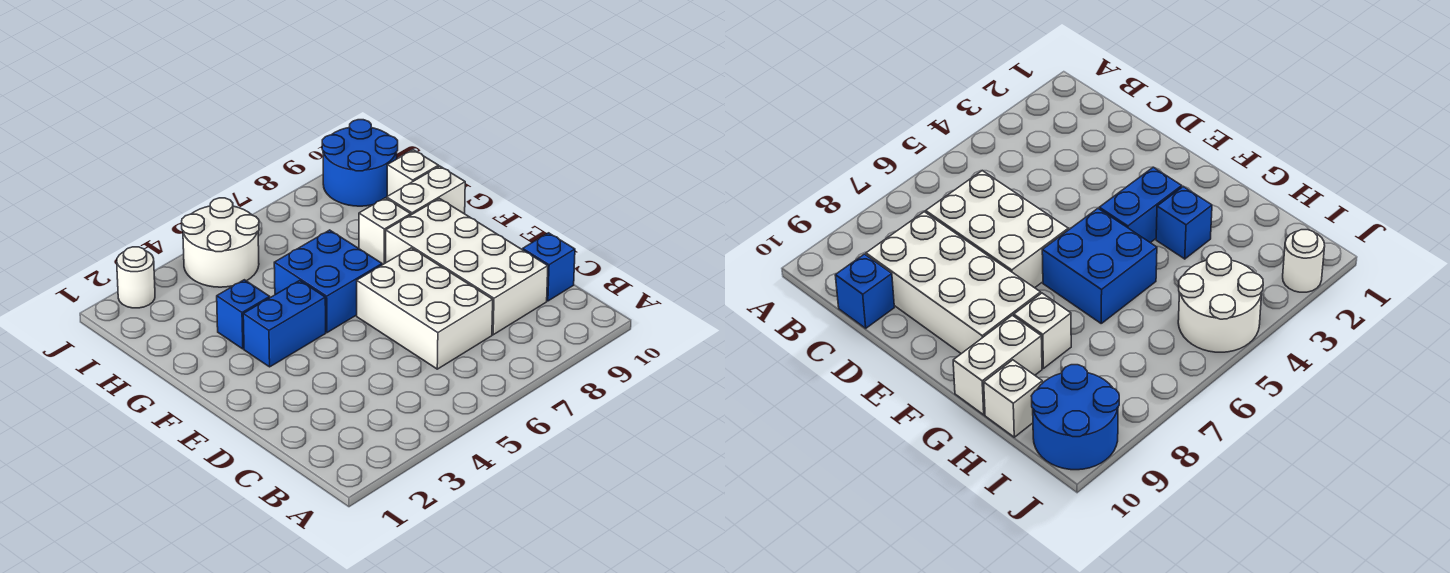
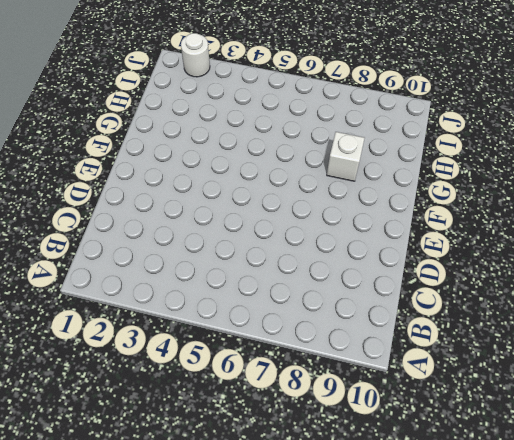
none -> white 2x3 brick [357,248,493,369]
none -> white 2x4 brick [386,199,548,335]
none -> blue 1x1 brick [523,233,575,301]

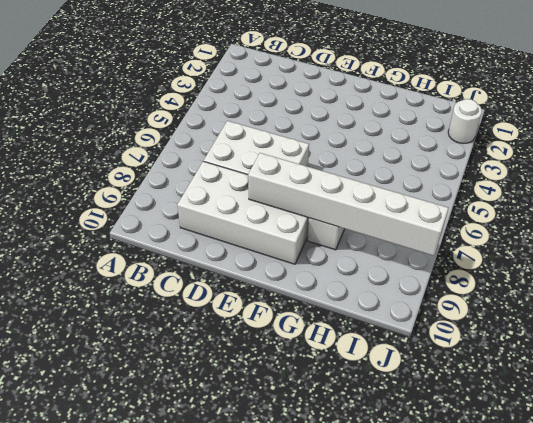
white 1x6 brick [248,153,448,256] -> none
none -> blue 1x1 brick [523,233,575,301]
none -> blue 1x2 brick [243,281,326,367]
none -> blue 2x2 brick [274,230,382,333]

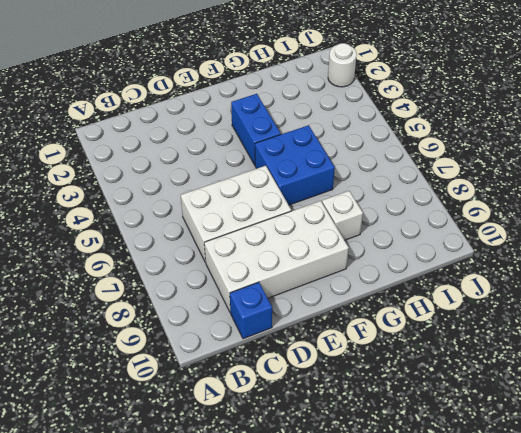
none -> blue 1x1 brick [217,280,270,349]
none -> white 1x2 brick [387,166,465,215]
none -> white 1x1 brick [387,150,439,196]

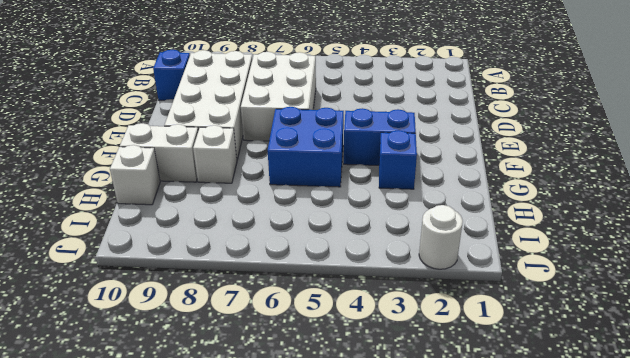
none -> white 2x2 round brick [182,198,259,287]
none -> blue 2x2 round brick [322,120,398,206]

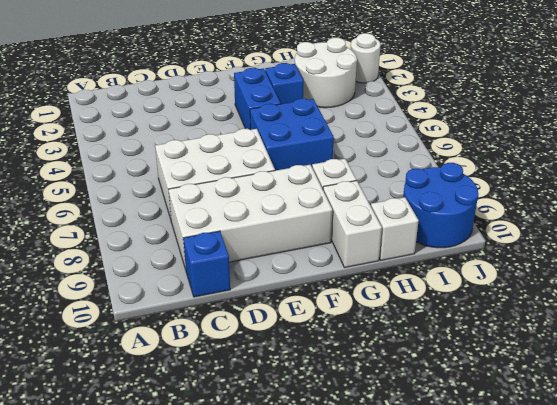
white 2x2 round brick [295,38,357,108] -> white 2x2 round brick moved to [182,198,259,287]

